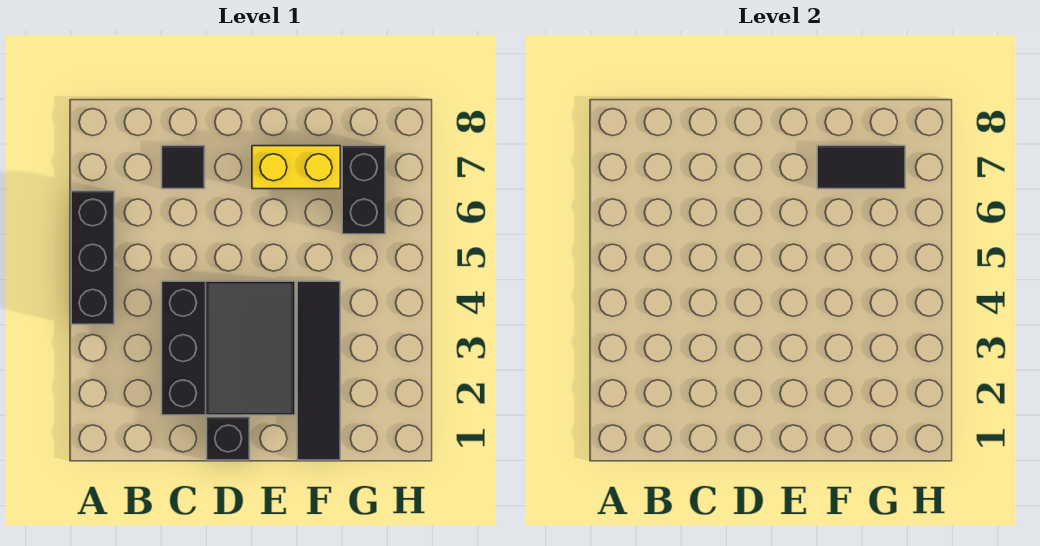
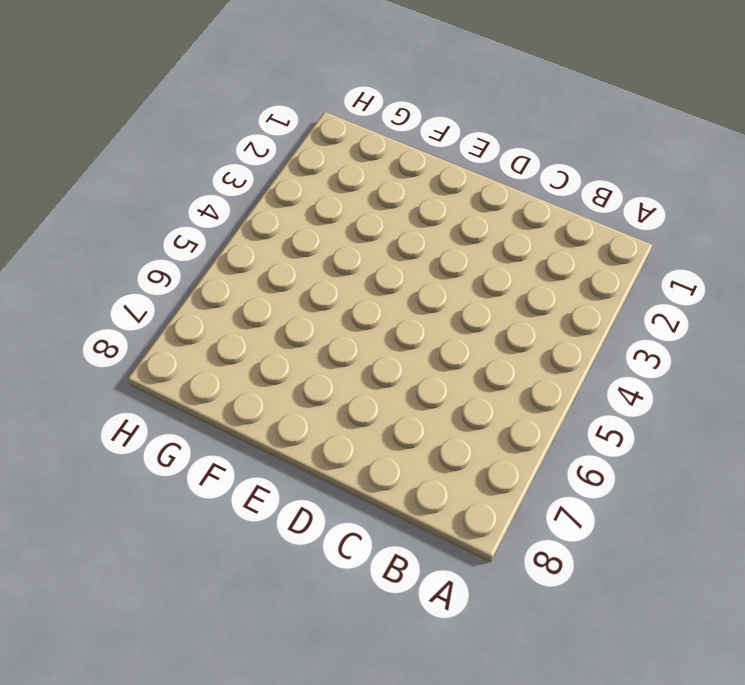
none -> black 1x3 brick [71,191,114,324]
none -> black 3x3 slope [162,281,295,415]

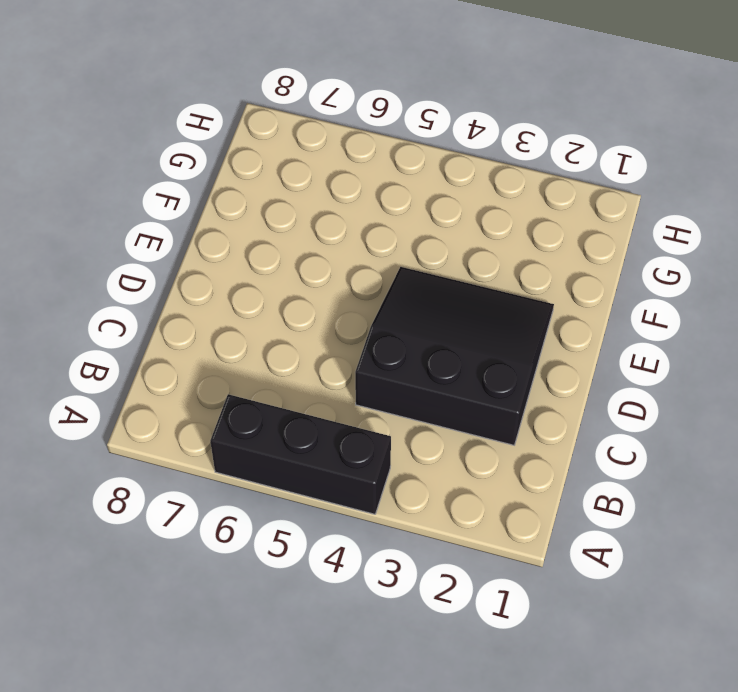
none -> black 1x1 tile [162,146,205,189]
none -> black 1x1 brick [207,417,250,460]

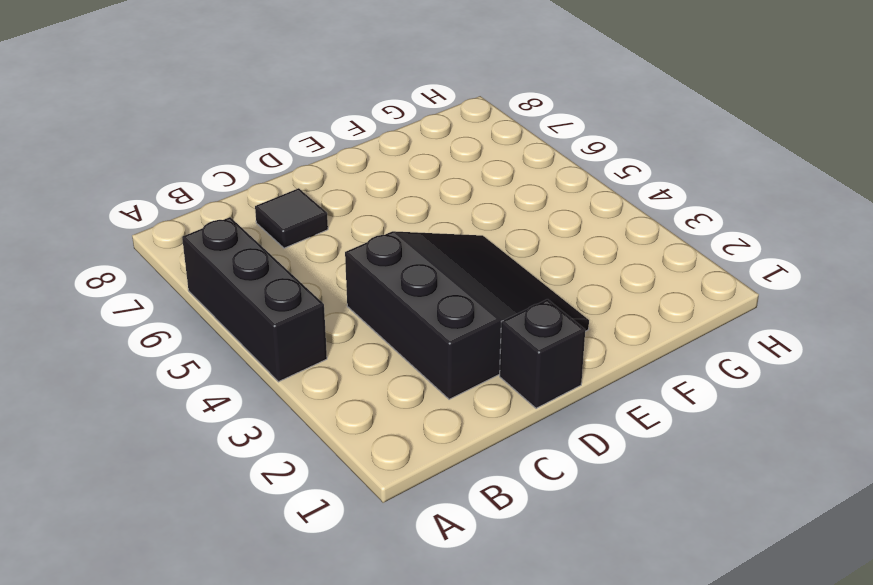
none -> yellow 1x2 brick [252,146,340,189]
none -> black 1x4 tile [297,281,340,460]

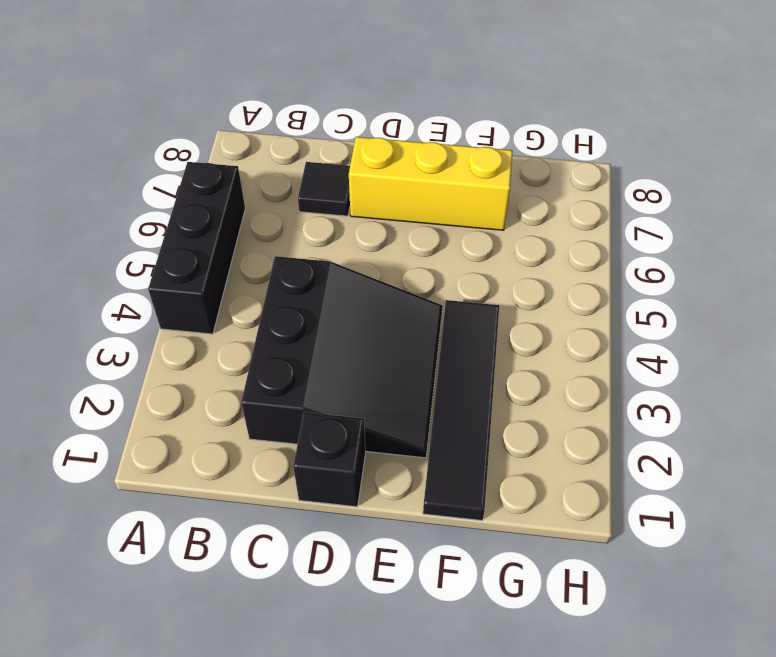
yellow 1x3 brick [349,137,513,230] -> yellow 1x2 brick [252,146,340,189]
none -> black 1x2 brick [342,146,385,234]
none -> black 1x2 tile [817,146,905,189]

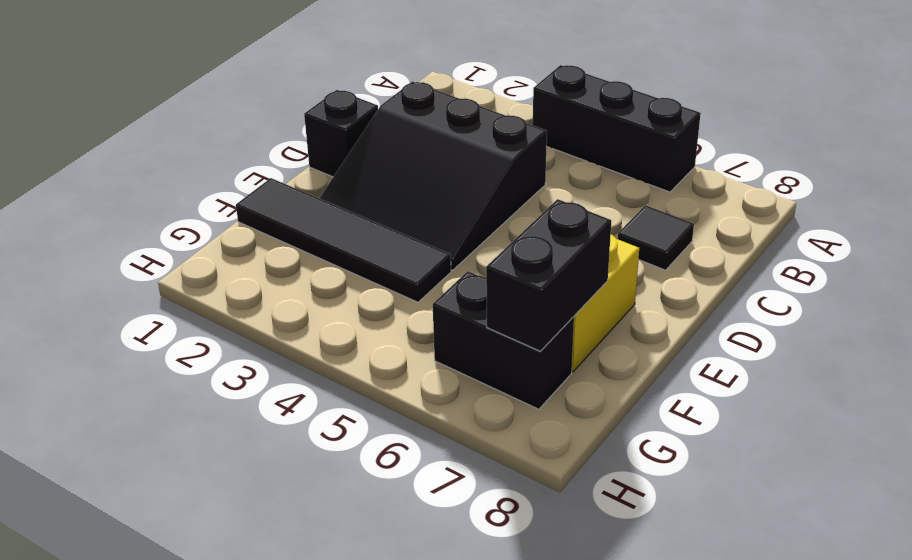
black 1x2 brick [486,199,611,351] -> black 1x2 tile [817,146,905,189]

